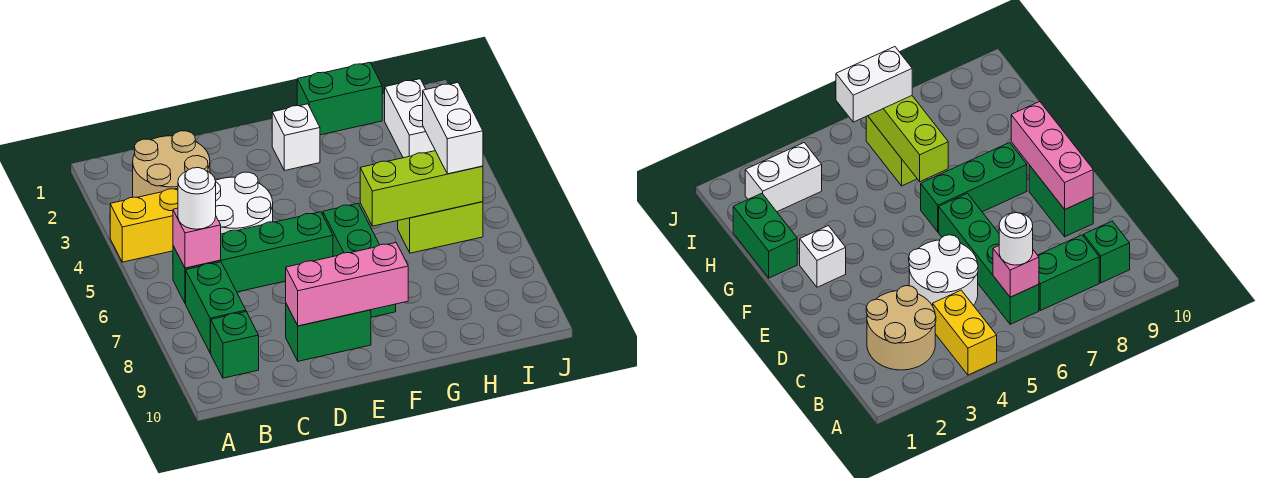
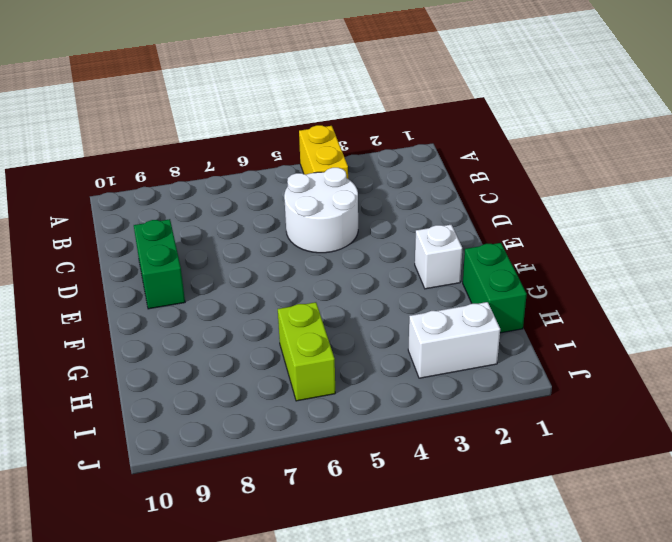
none -> tan 2x2 round brick [133,131,210,197]
none -> green 1x4 brick [173,212,333,304]
none -> green 1x2 brick [186,262,246,353]

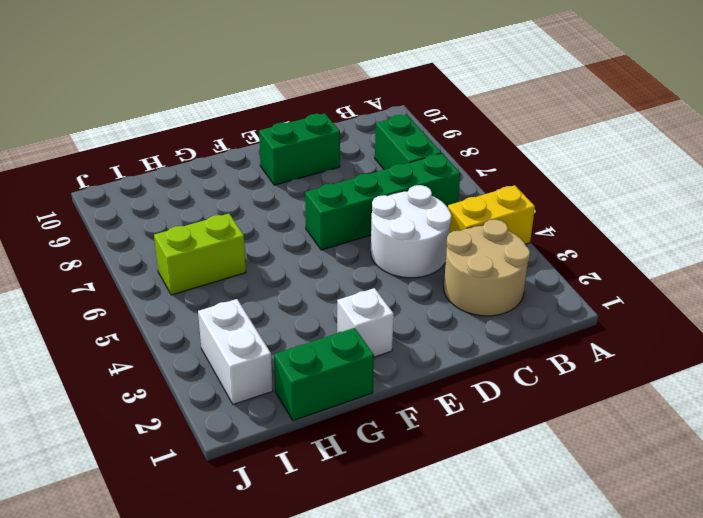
none -> green 1x1 brick [211,312,259,378]
none -> green 1x3 brick [323,203,396,317]
none -> pink 1x1 brick [173,208,221,268]

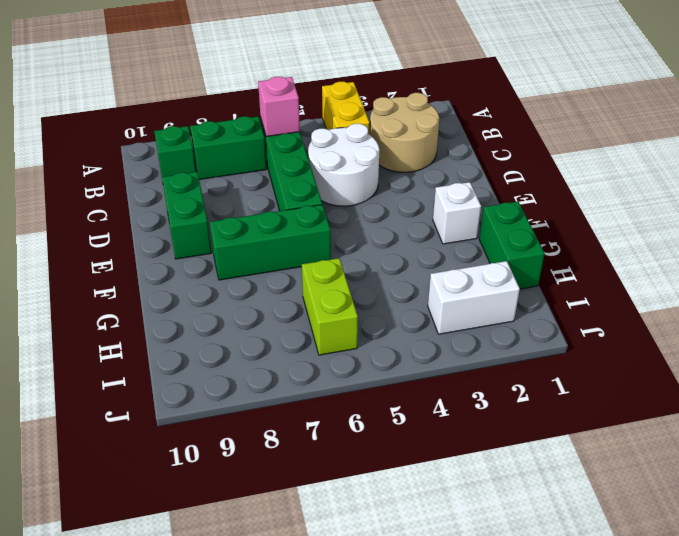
none -> pink 1x3 brick [286,243,408,326]
none -> lime 1x3 brick [360,151,483,226]
none -> white 1x1 round brick [178,168,216,229]

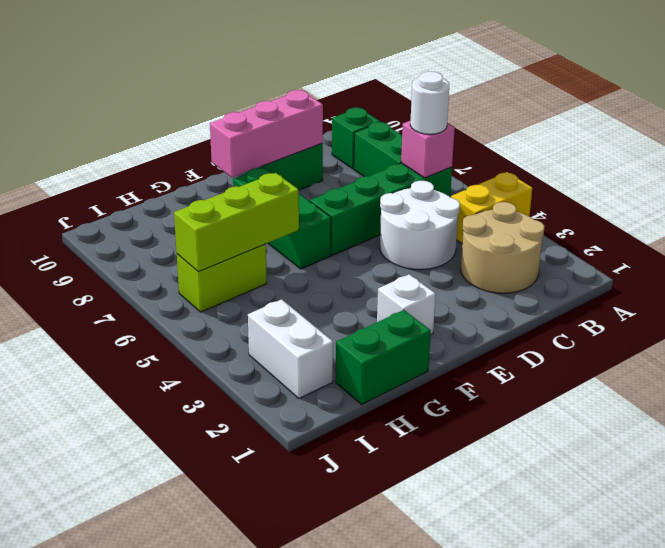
none -> white 1x2 brick [423,83,483,174]

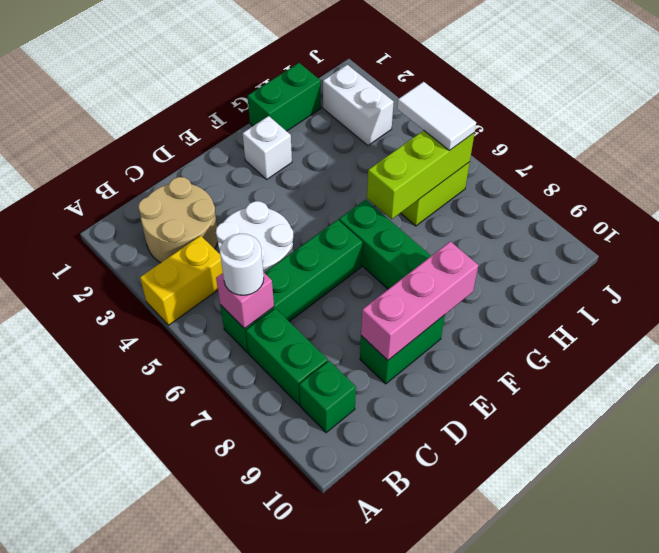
white 1x2 tile [397,82,476,151] -> white 1x2 brick [423,83,483,174]

